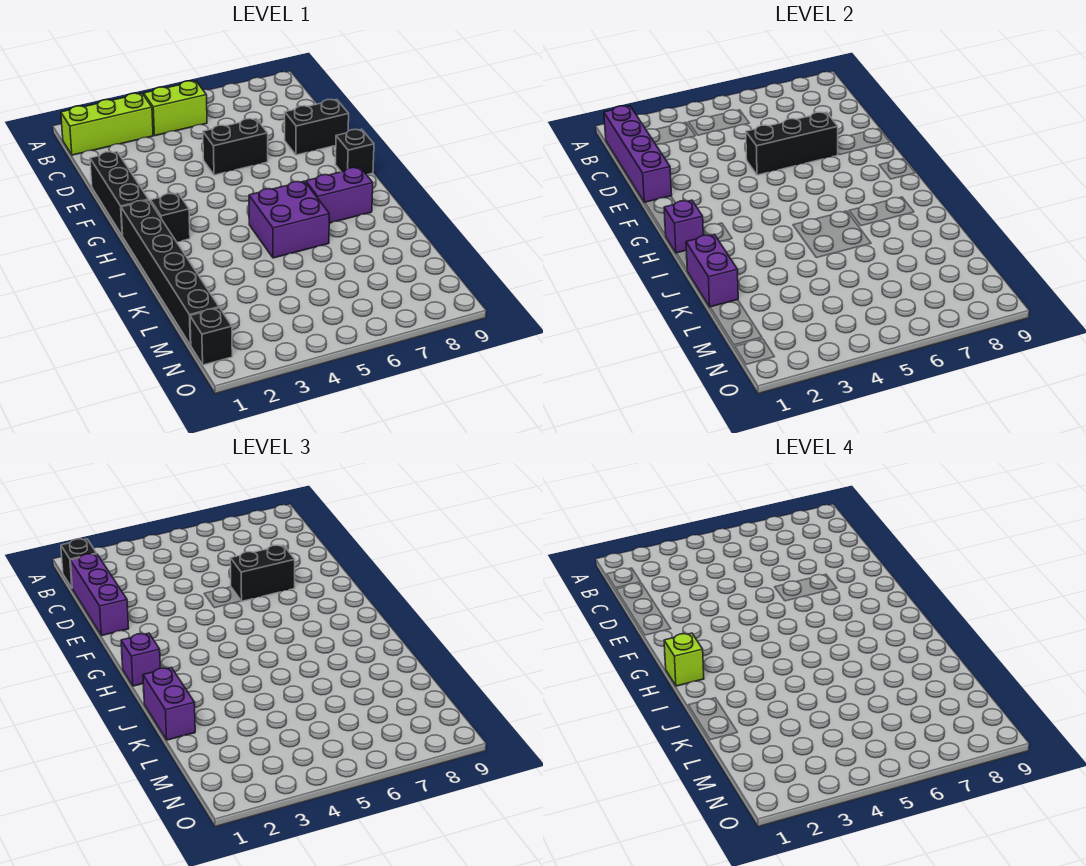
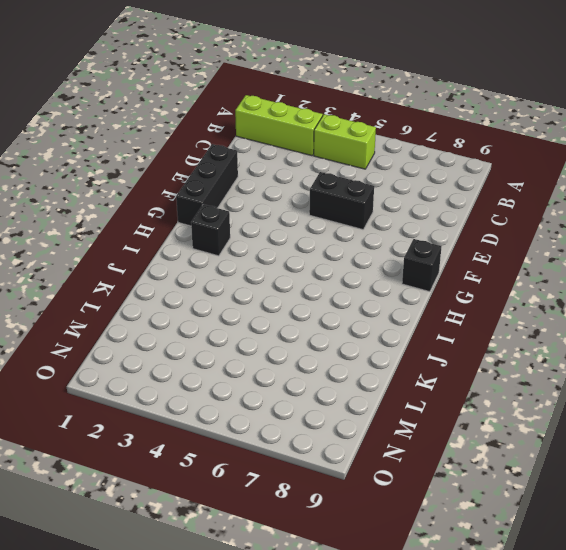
none -> black 1x2 brick [285,99,349,155]
none -> black 1x6 brick [121,200,219,345]
none -> purple 2x2 brick [249,181,329,258]

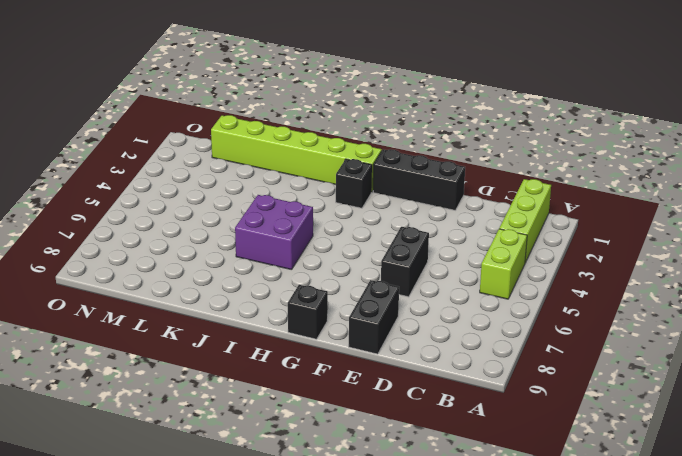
lime 1x6 brick [211,115,382,192] -> black 1x6 brick [121,200,219,345]
none -> purple 1x2 brick [306,167,373,223]
none -> black 1x1 brick [190,308,232,365]
none -> purple 1x4 brick [604,106,672,203]

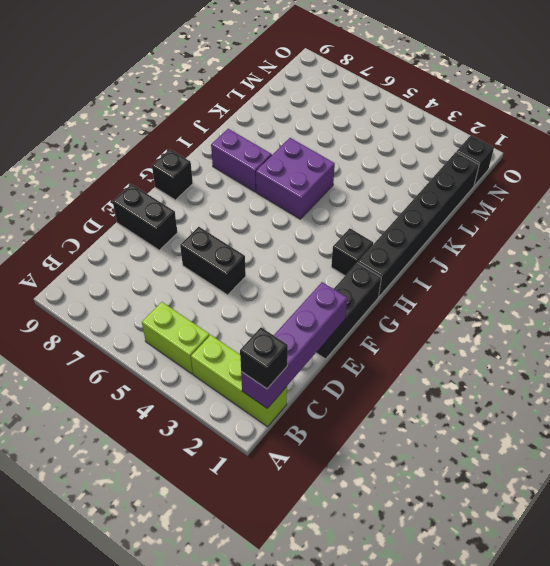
none -> black 1x3 brick [746,112,838,175]
none -> purple 1x1 brick [664,200,703,253]
none -> purple 1x2 brick [686,234,738,307]

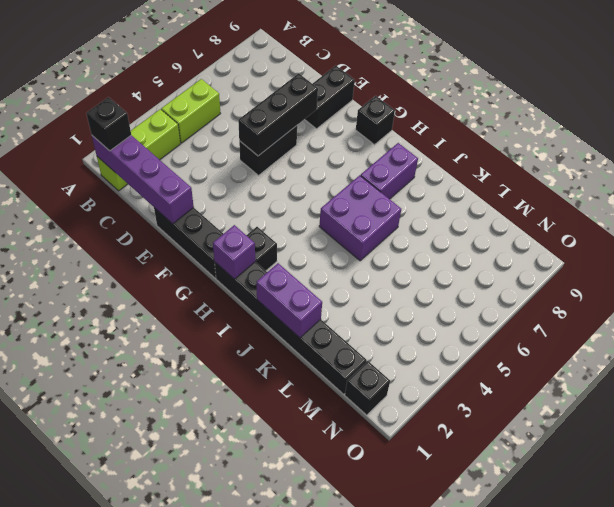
none -> purple 1x3 brick [70,554,129,636]
none -> black 1x2 brick [230,545,295,601]
none -> purple 1x1 brick [121,633,160,686]

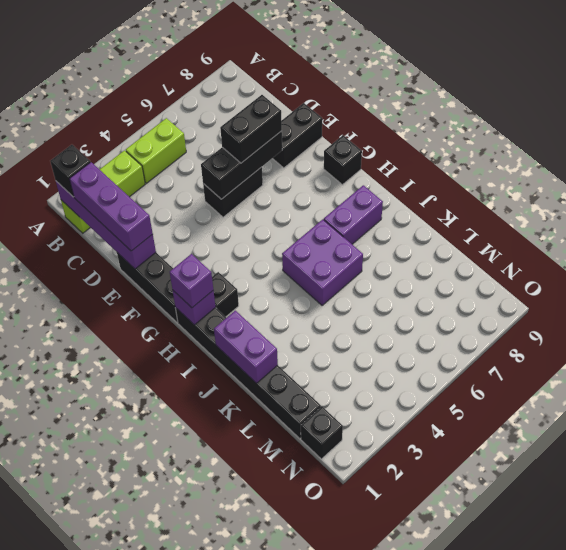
none -> purple 1x2 brick [143,667,195,740]
none -> lime 1x1 brick [664,633,704,686]

